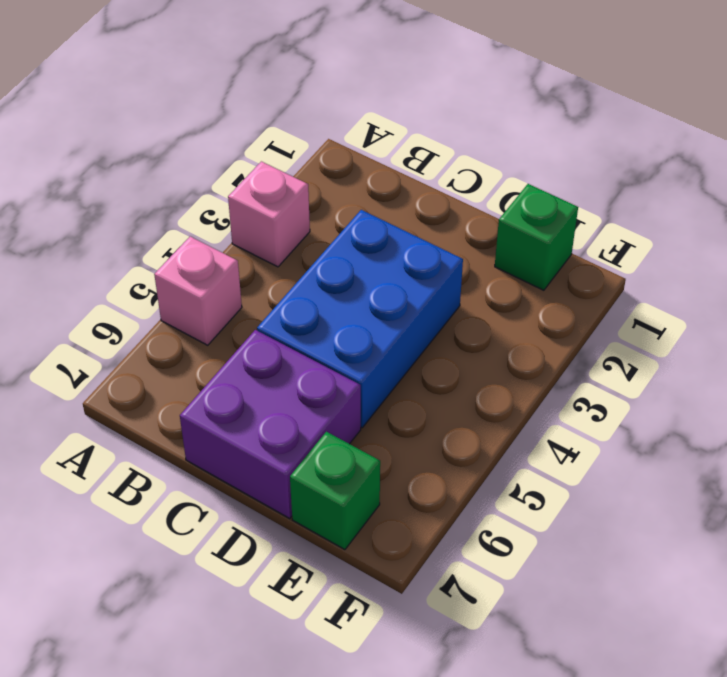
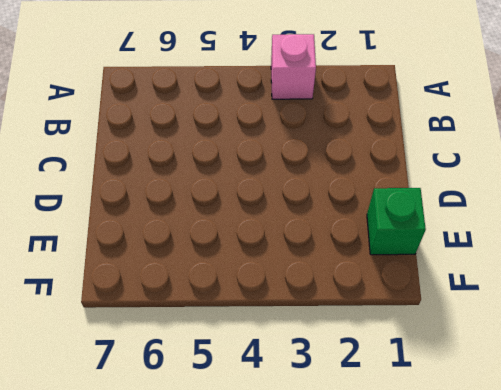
none -> pink 1x1 brick [154,236,242,345]
none -> blue 2x3 brick [257,210,463,428]

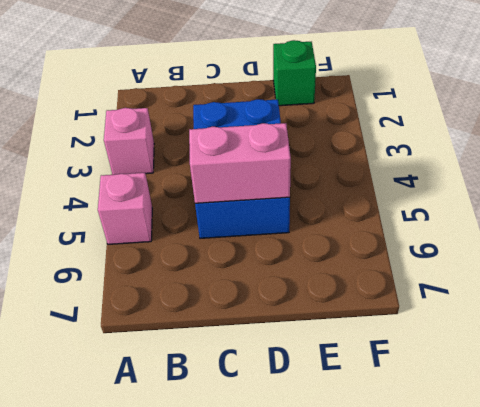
pink 1x2 brick [189,123,291,203] -> none
none -> purple 2x2 brick [180,330,361,518]
none -> green 1x1 brick [290,432,380,550]

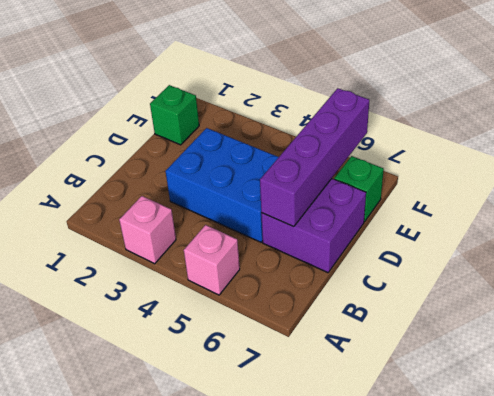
purple 1x4 brick [260,88,369,227] -> none

